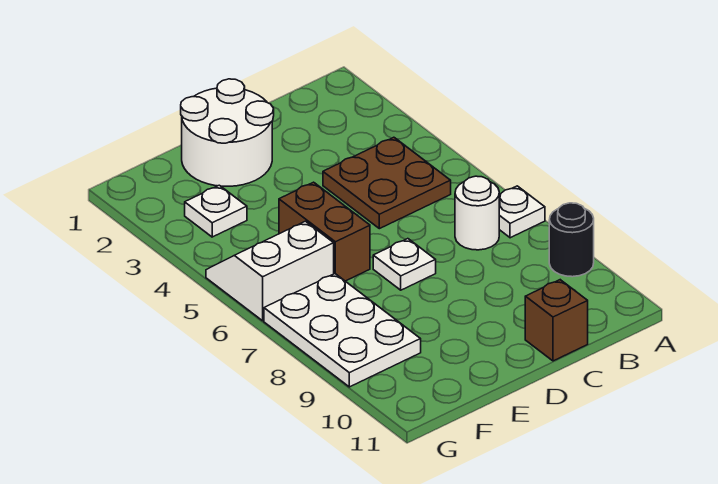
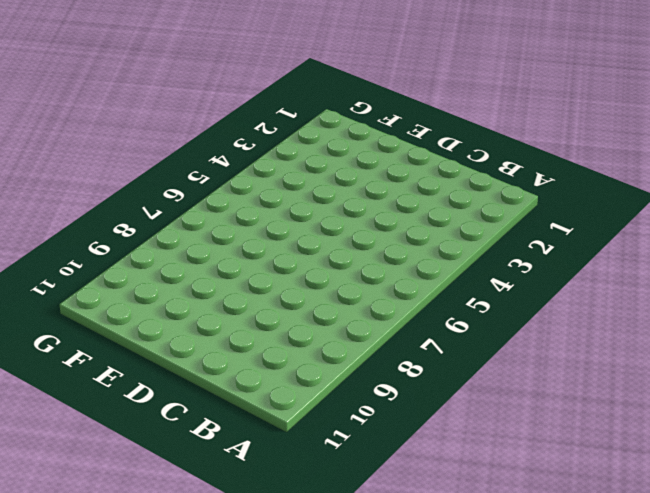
none -> white 1x1 plate [499,186,545,238]
none -> black 1x1 round brick [549,203,594,277]

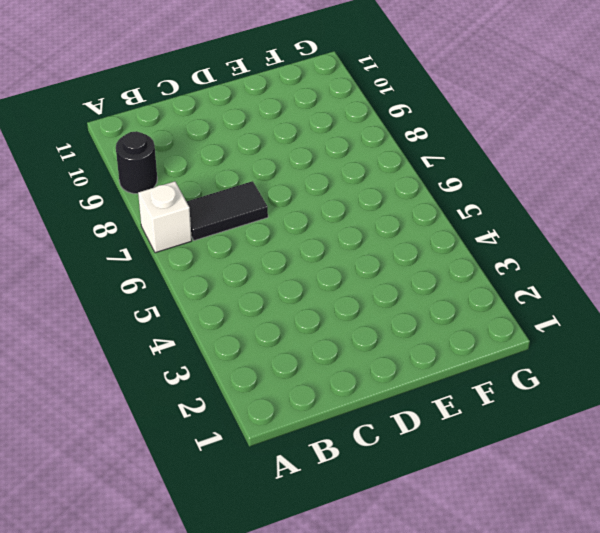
white 1x1 brick [138,181,192,253] -> white 1x1 plate [499,186,545,238]
black 1x2 tile [186,181,268,241] -> white 1x1 round brick [455,176,499,250]
none -> brown 2x2 plate [323,137,451,229]
none -> brown 1x1 brick [525,280,588,361]

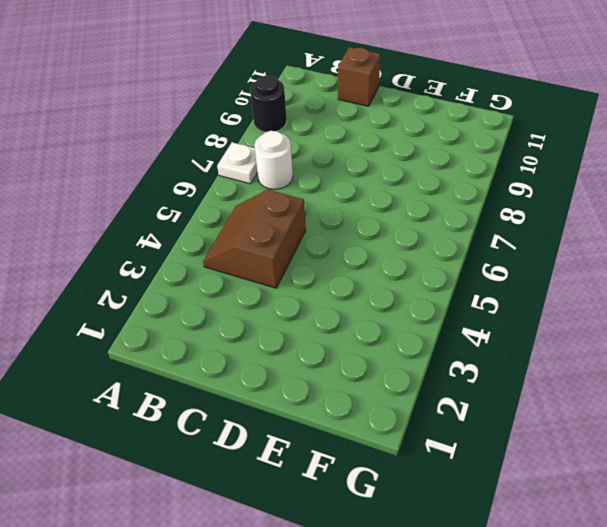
brown 2x2 slope [203,190,306,288] -> brown 2x2 plate [323,137,451,229]
none -> white 2x2 round brick [181,79,274,186]
none -> white 1x1 plate [373,239,436,290]

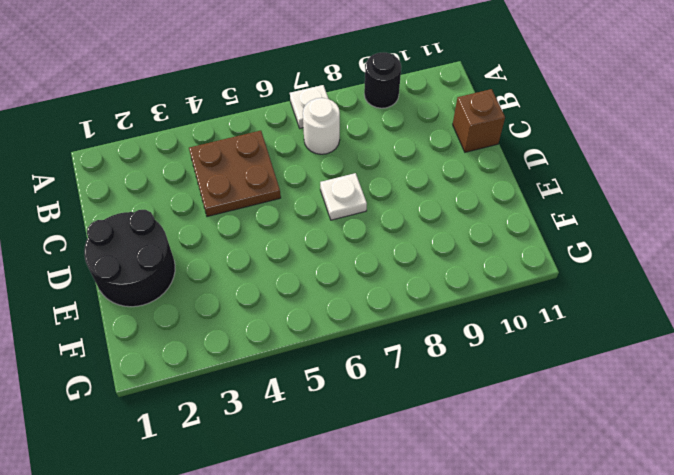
black 2x2 round brick [84,210,175,307] -> white 2x2 round brick [181,79,274,186]
none -> brown 1x2 brick [279,182,370,281]
none -> white 1x1 plate [185,185,247,237]

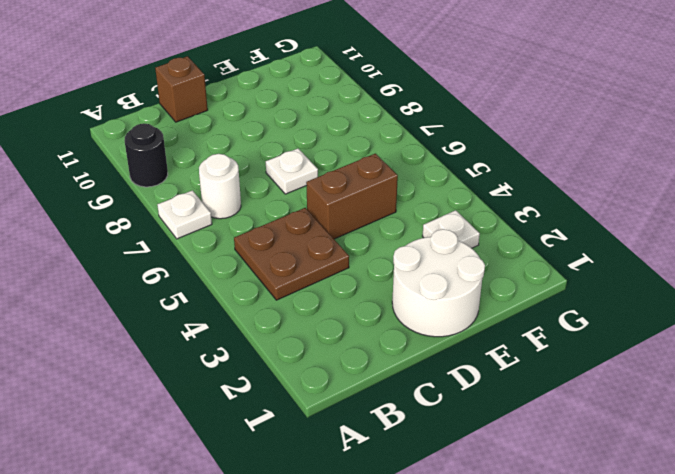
brown 1x2 brick [306,154,398,239] -> brown 1x2 brick turned to [279,182,370,281]
none -> white 2x2 slope [206,221,334,321]
none -> white 2x3 plate [264,274,421,387]

